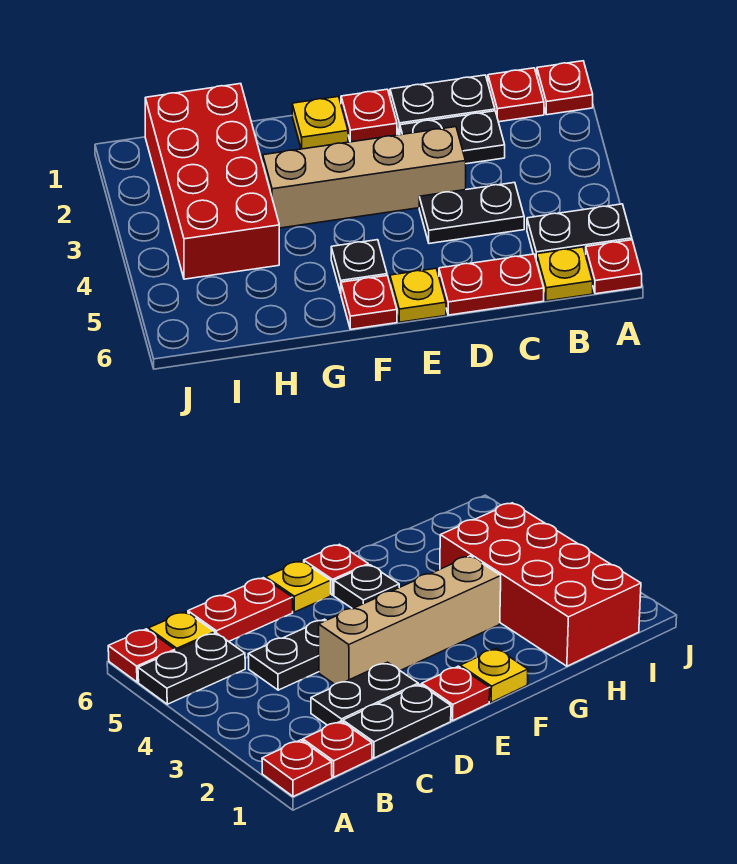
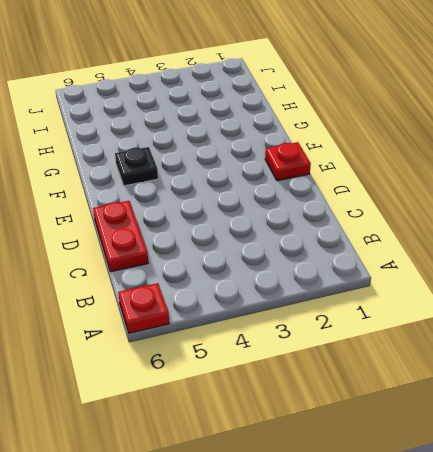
none -> red 1x1 plate [537,61,593,115]
none -> black 1x2 plate [527,204,632,261]
none -> red 1x1 plate [488,68,544,122]

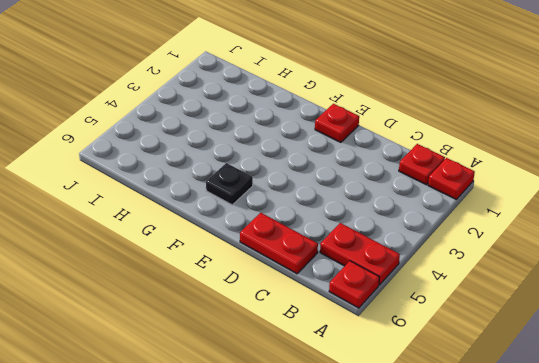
red 1x2 plate [320,223,400,285] -> black 1x2 plate [527,204,632,261]
none -> yellow 1x1 plate [537,247,593,301]
none -> black 1x2 plate [390,75,495,135]
none -> black 1x2 plate [400,111,505,164]

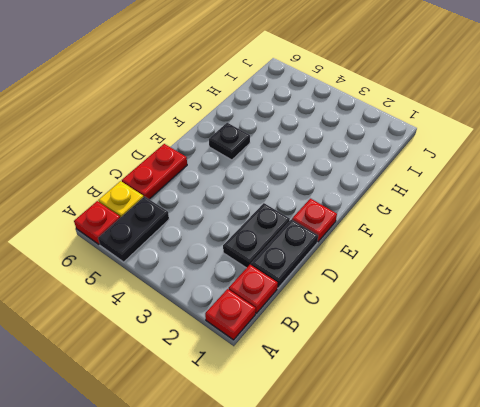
none -> black 1x2 plate [419,182,524,244]
none -> tan 1x4 brick [263,127,466,228]
none -> yellow 1x1 plate [390,268,446,322]

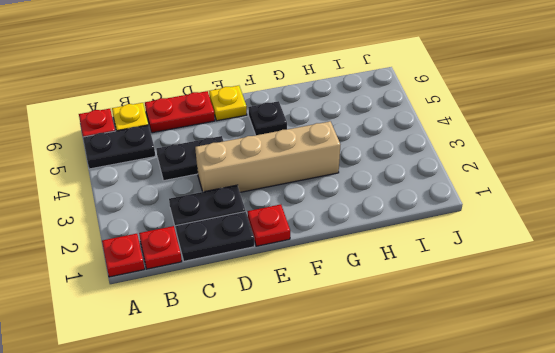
none -> yellow 1x1 plate [292,96,348,149]
none -> red 1x1 plate [341,276,397,329]
none -> red 2x4 brick [145,84,279,279]

